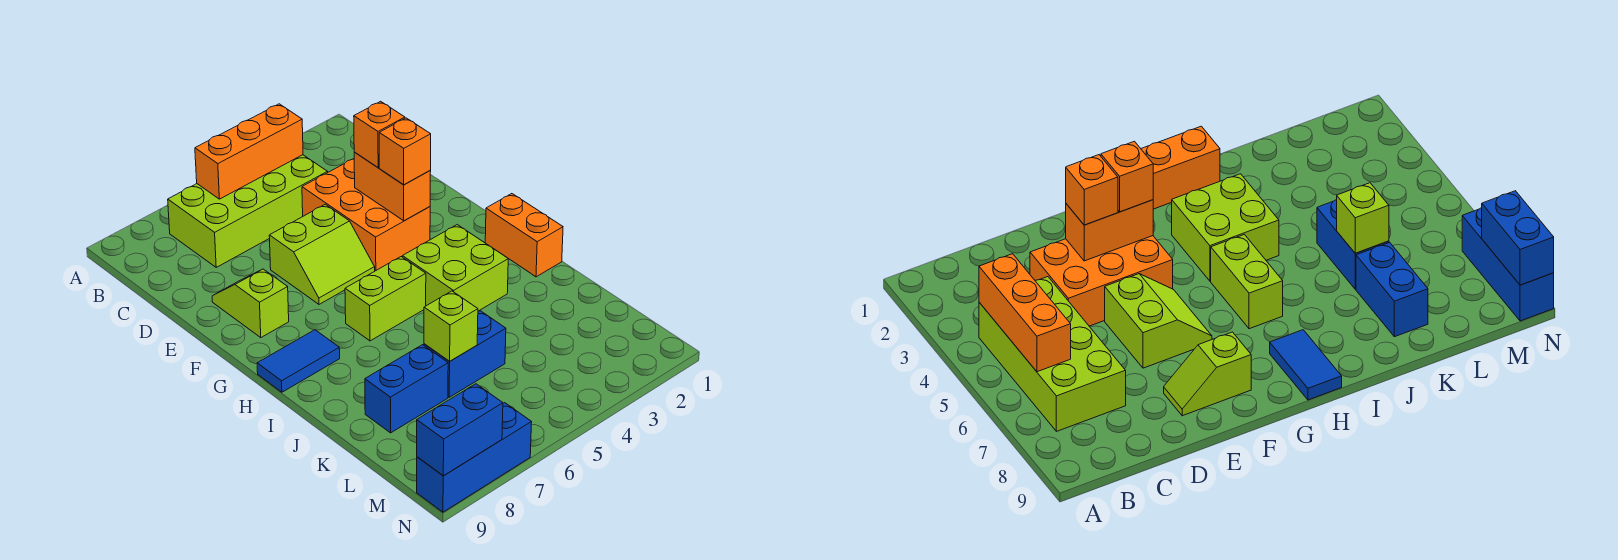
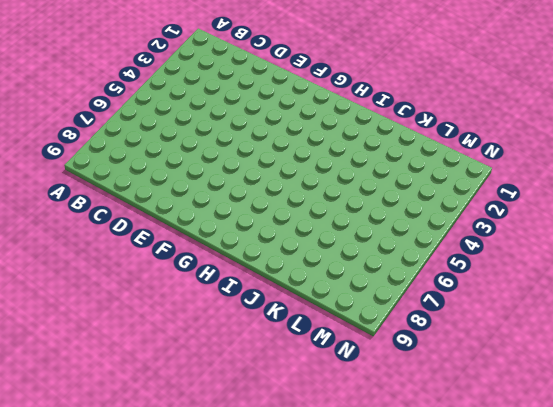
none -> lime 2x4 brick [168,155,328,267]
none -> orange 2x3 brick [302,159,430,271]
none -> lime 2x2 slope [269,204,375,304]

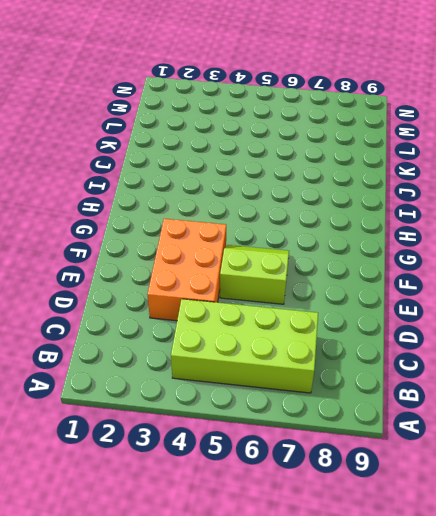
none -> lime 1x2 slope [212,269,289,337]
none -> orange 1x2 brick [485,194,563,277]
none -> lime 2x2 brick [403,225,508,311]

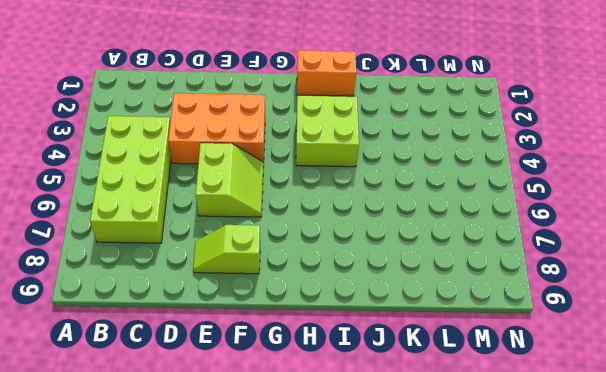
none -> lime 1x2 brick [345,257,426,341]
none -> blue 1x2 tile [257,330,340,392]
none -> blue 1x2 brick [424,311,506,397]

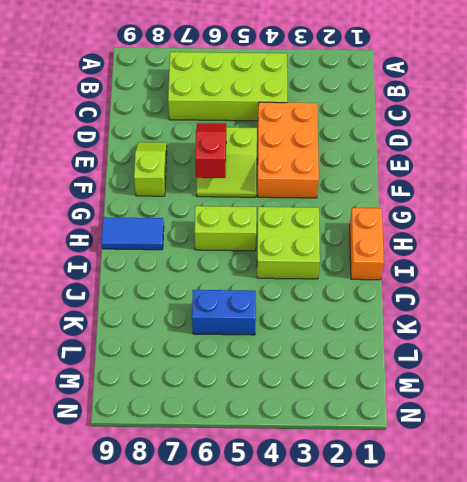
red 1x2 slope [195,123,226,178] -> none
none -> blue 1x2 brick [365,345,448,433]
none -> blue 1x3 brick [417,403,532,512]
none -> orange 1x3 brick [195,104,303,199]

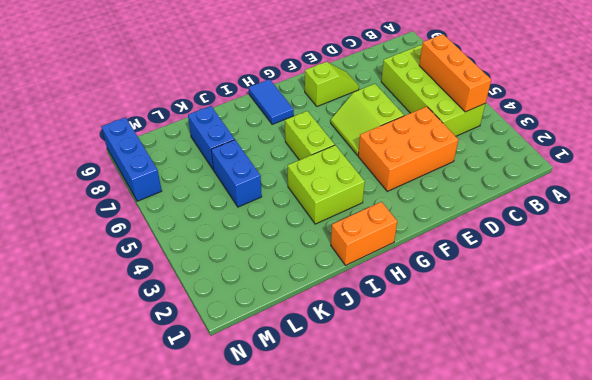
none -> orange 1x2 brick [354,152,431,221]
none -> lime 1x1 brick [424,291,478,361]
none -> blue 1x2 brick [417,384,503,476]

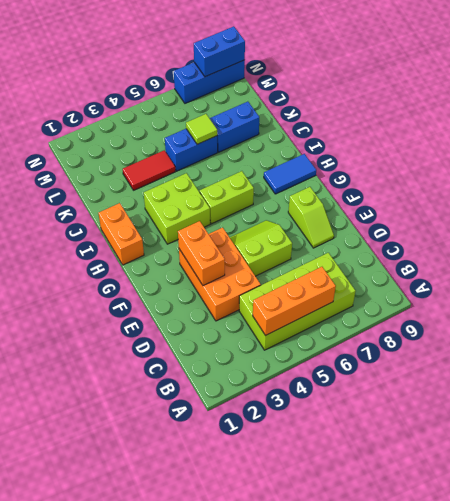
red 1x2 tile [123,150,175,190] -> none
lime 1x1 tile [186,114,217,144] -> lime 1x1 brick [424,291,478,361]
none -> orange 1x1 brick [354,101,405,168]
none -> orange 1x1 brick [379,118,431,185]

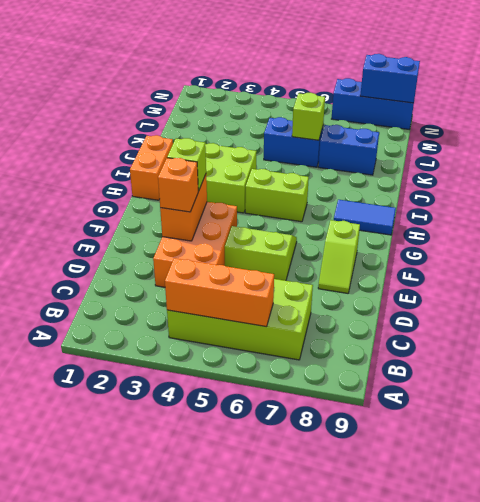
lime 1x1 brick [167,138,206,191] -> orange 1x1 brick [379,118,431,185]

